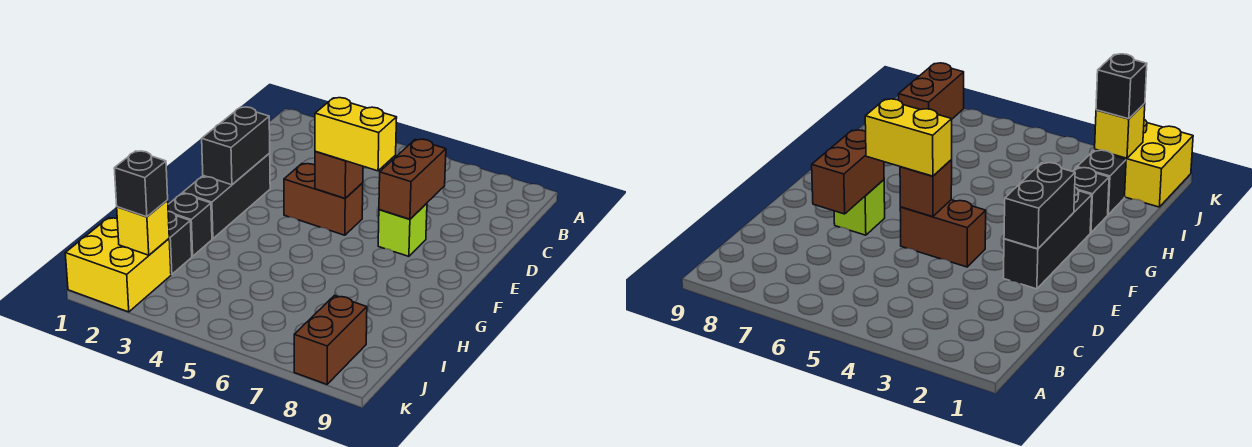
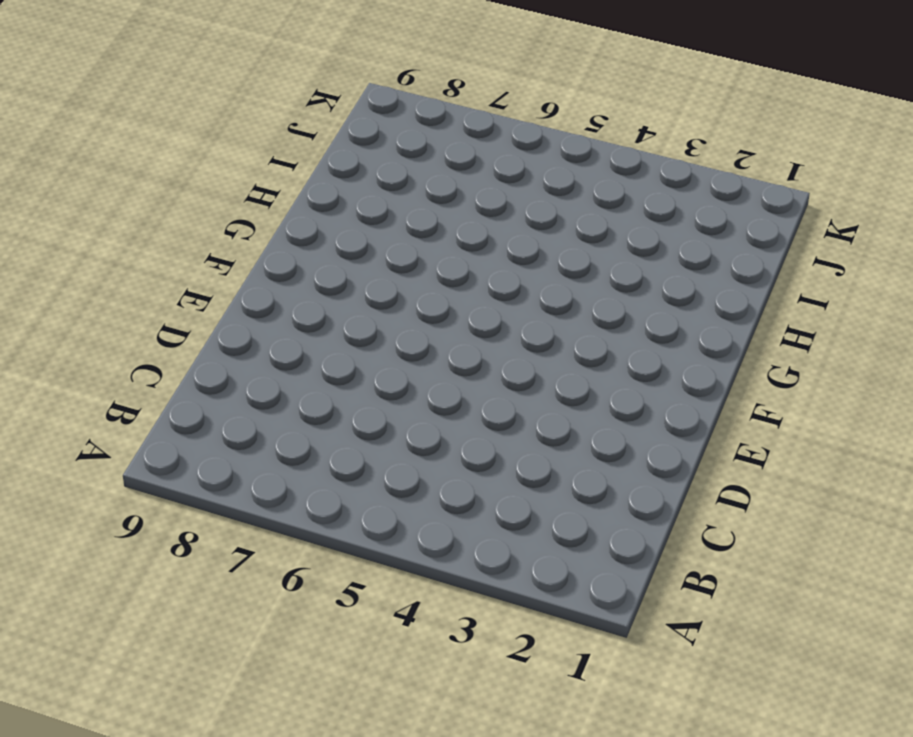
none -> black 1x3 brick [183,153,270,239]
none -> brown 1x2 brick [284,164,363,235]
none -> lime 1x1 brick [378,203,427,256]

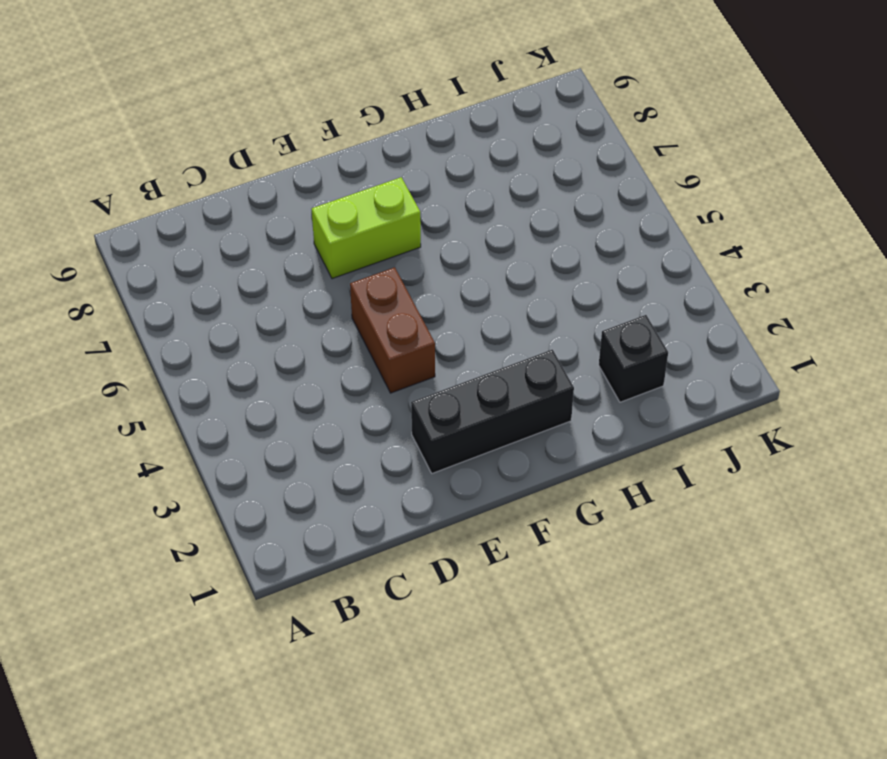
lime 1x2 brick [311,177,421,279] -> lime 1x1 brick [378,203,427,256]
none -> black 1x1 brick [168,193,212,256]
none -> yellow 2x2 brick [65,218,171,312]
none -> brown 1x2 brick [294,296,367,384]

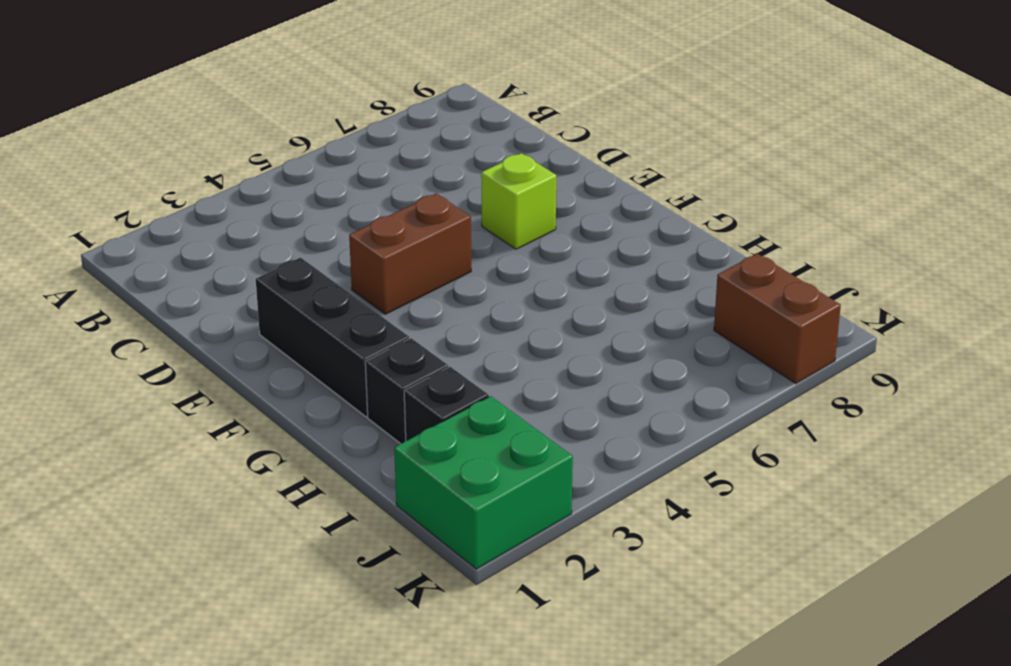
green 2x2 brick [394,396,573,569] -> yellow 2x2 brick [65,218,171,312]
none -> brown 1x2 brick [379,139,446,219]
none -> black 1x2 brick [202,107,270,185]
none -> brown 1x1 brick [315,151,363,198]

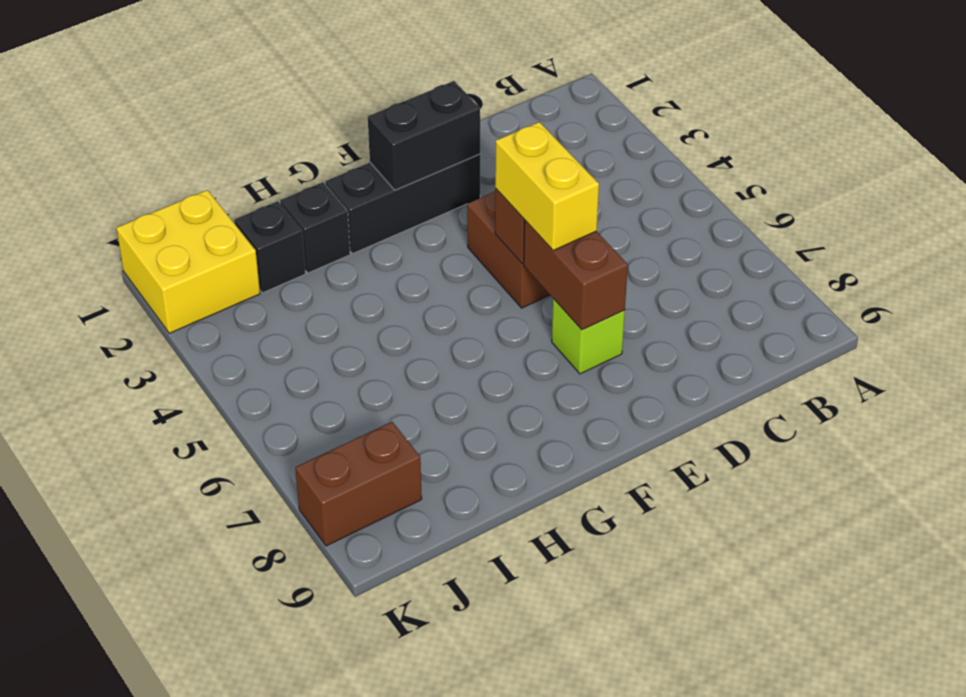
brown 1x2 brick [524,221,628,330] -> brown 1x2 brick turned to [379,139,446,219]
none -> yellow 1x1 brick [117,200,169,255]
none -> black 1x1 brick [114,151,168,217]

